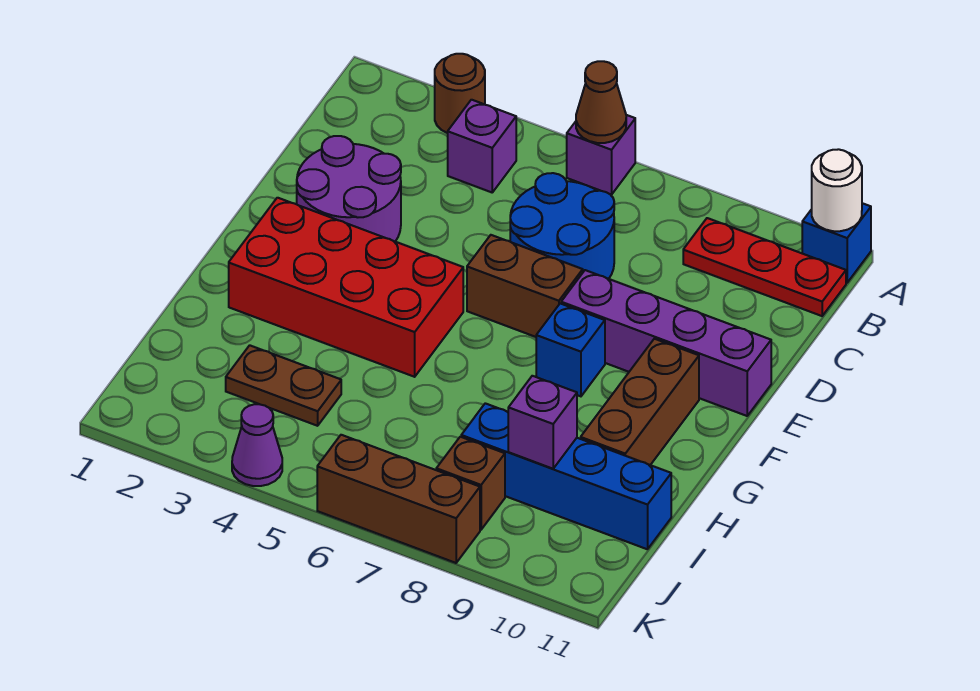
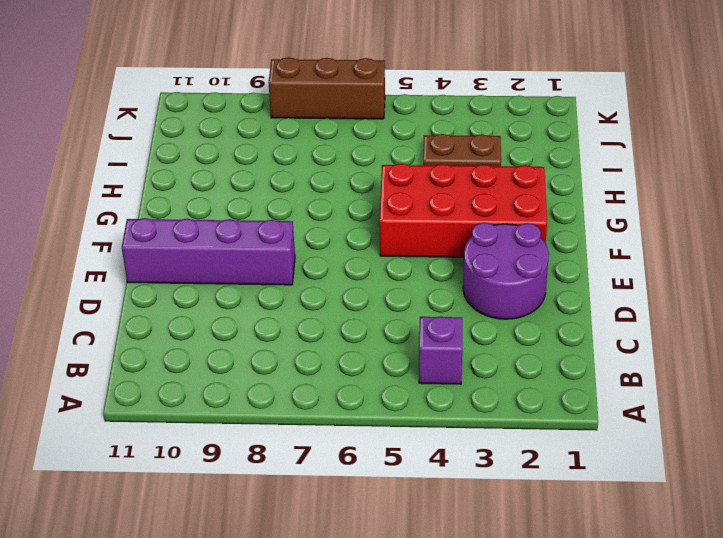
none -> brown 1x1 round brick [435,54,485,133]
none -> purple 1x1 brick [567,115,635,195]
none -> blue 1x1 brick [802,203,871,283]

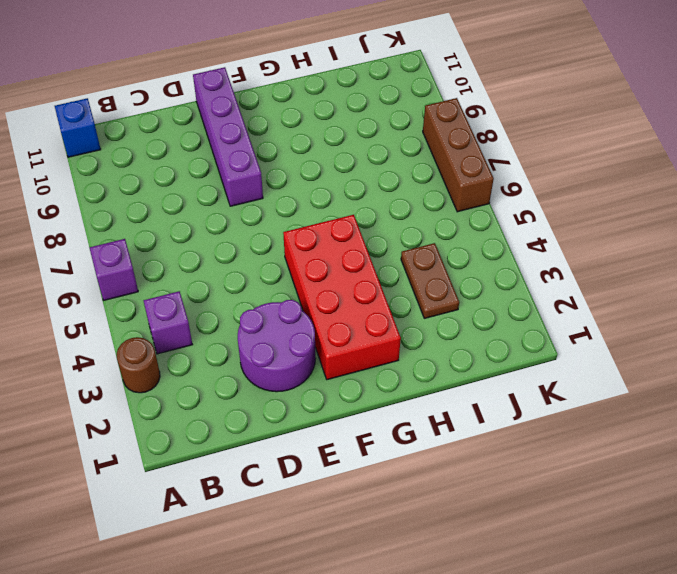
none -> red 1x3 plate [683,218,846,316]
none -> blue 2x2 round brick [510,173,614,279]
none -> brown 1x2 brick [467,235,583,337]

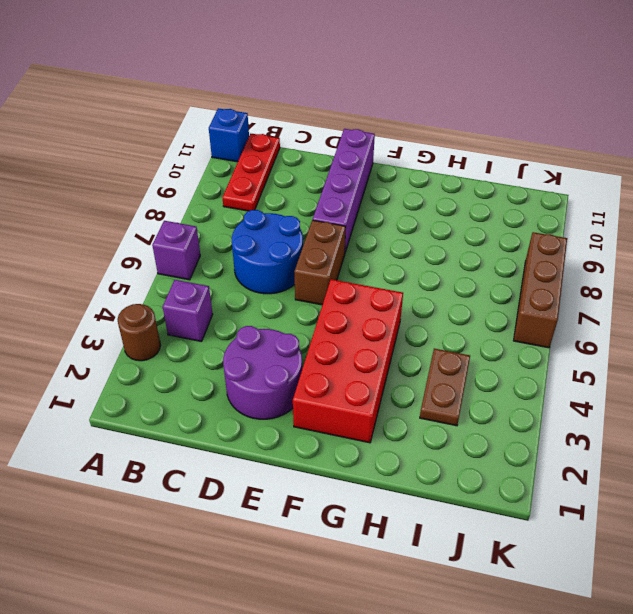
none -> blue 1x1 brick [536,303,605,396]
none -> brown 1x3 brick [581,339,699,465]
none -> blue 1x4 brick [461,403,671,549]

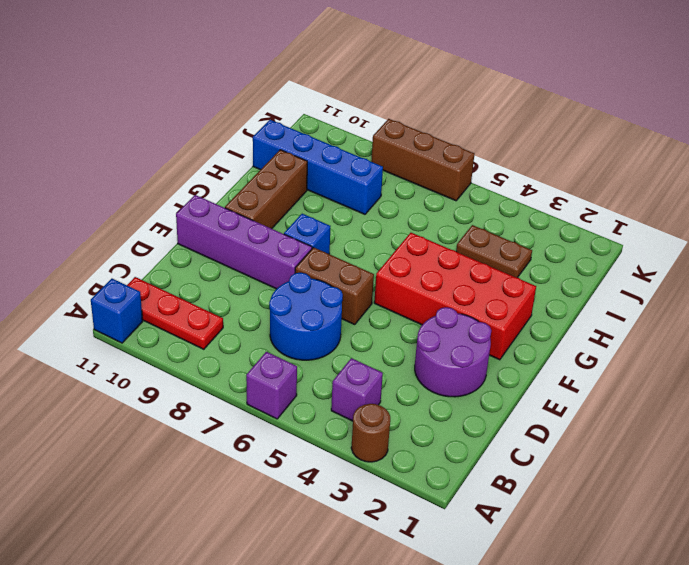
none -> brown 1x1 brick [436,437,505,530]
none -> purple 1x1 cone [232,404,282,486]
none -> brown 1x1 cone [576,61,626,143]

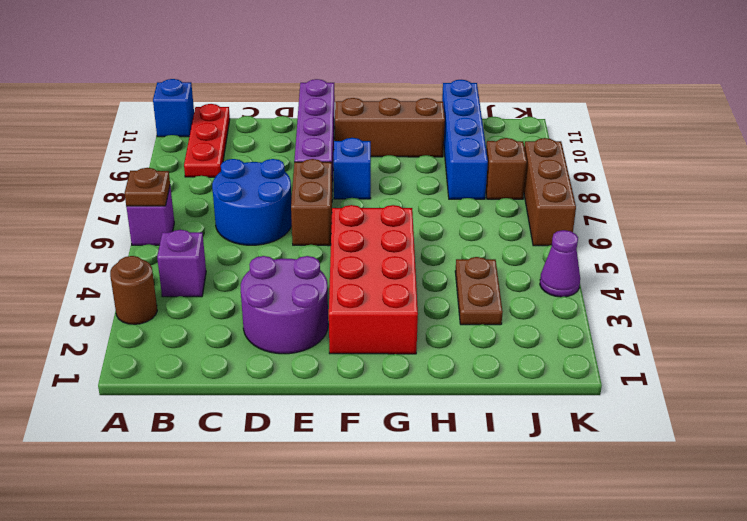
brown 1x1 plate [125,168,170,206] -> brown 1x1 cone [576,61,626,143]
none -> white 1x1 round brick [812,149,862,231]
none -> purple 1x1 brick [508,376,577,469]

